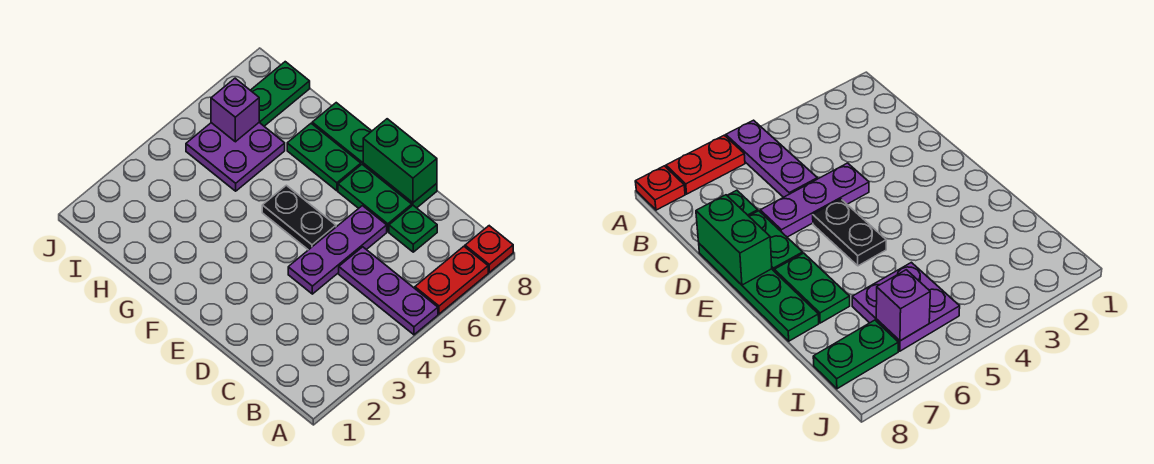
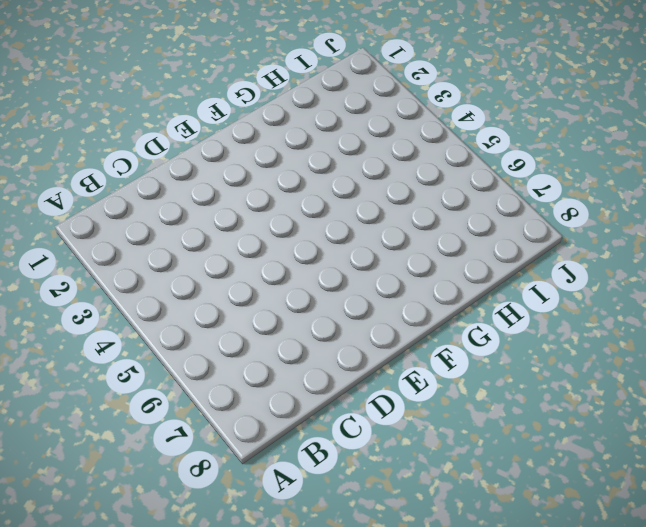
none -> purple 1x3 plate [339,247,438,335]
none -> red 1x2 plate [415,246,488,314]
none -> red 1x1 plate [465,226,513,272]

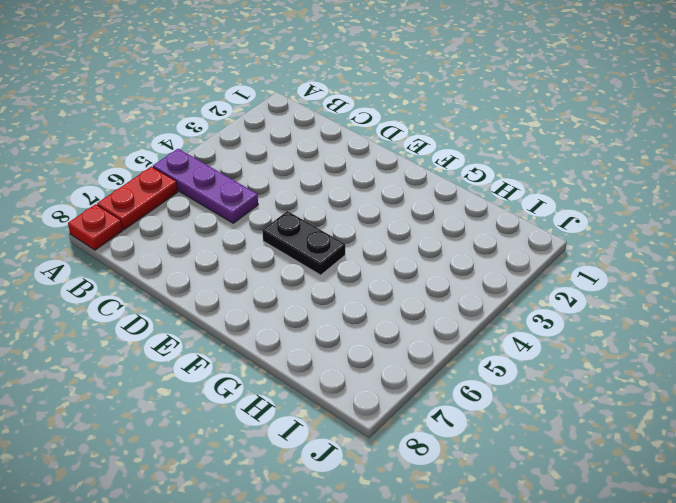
none -> green 1x1 plate [389,206,437,252]
none -> purple 1x3 plate [288,206,387,294]
none -> green 1x2 plate [338,165,412,232]

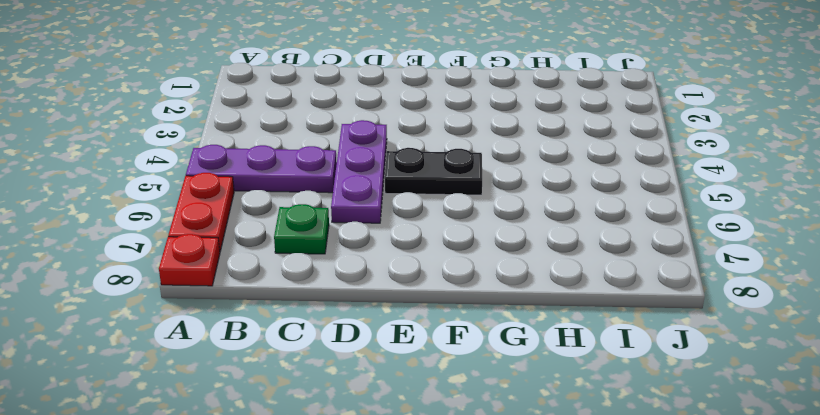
none -> green 1x2 plate [338,165,412,232]
none -> green 1x4 plate [312,103,437,208]
none -> green 1x2 plate [287,123,361,191]

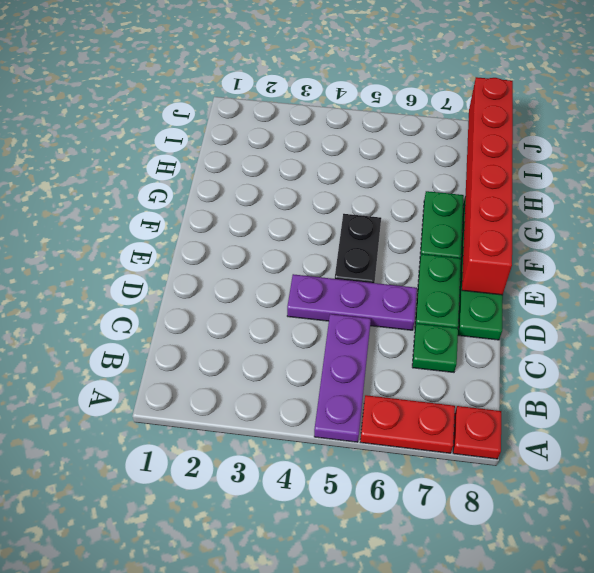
red 1x6 brick [462,77,513,295] -> green 1x2 brick [363,119,437,203]
none -> purple 2x2 plate [186,123,285,191]
none -> green 1x2 plate [250,62,310,126]
none -> purple 1x1 brick [211,78,259,142]

